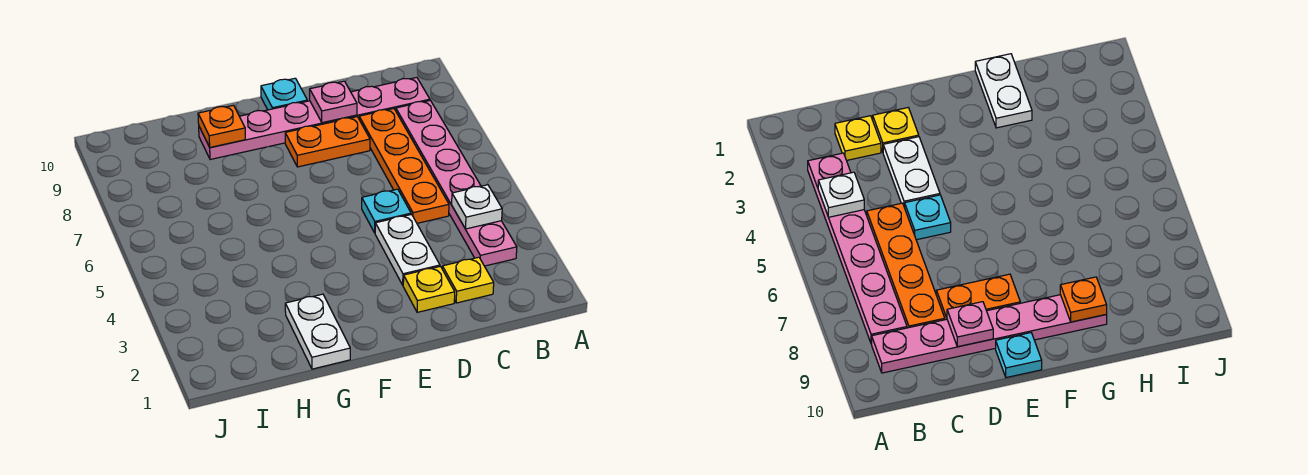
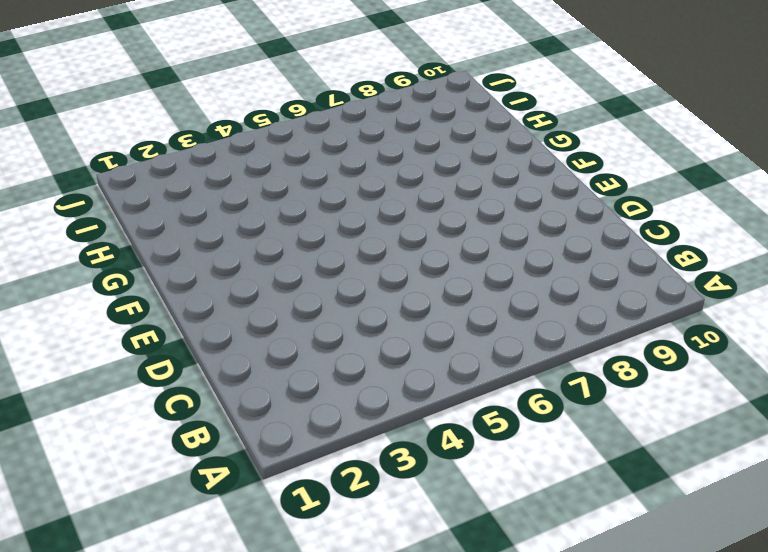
none -> pink 1x6 plate [396,100,517,266]
none -> pink 1x6 plate [199,77,430,160]
none -> yellow 1x1 plate [442,257,494,303]

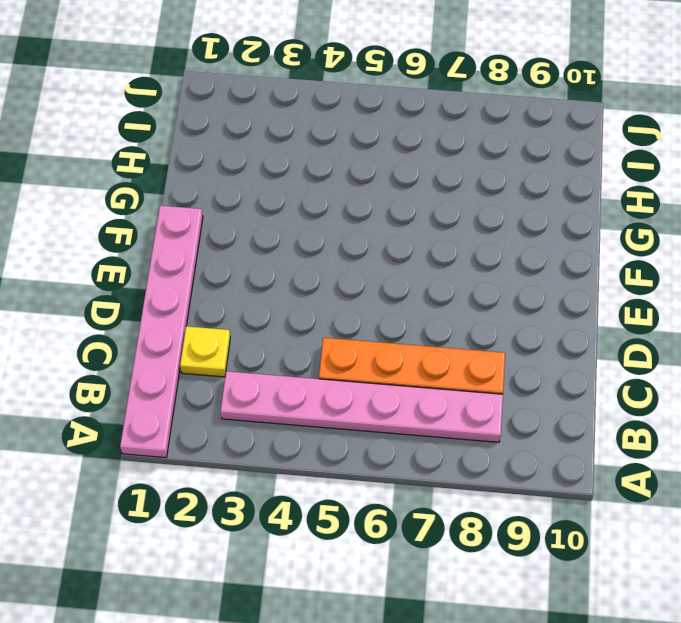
pink 1x6 plate [120,206,203,458] -> pink 1x6 plate moved to [199,77,430,160]
none -> yellow 1x1 plate [403,266,455,312]
none -> white 1x2 plate [375,214,440,285]
none -> cyan 1x1 plate [362,189,411,233]

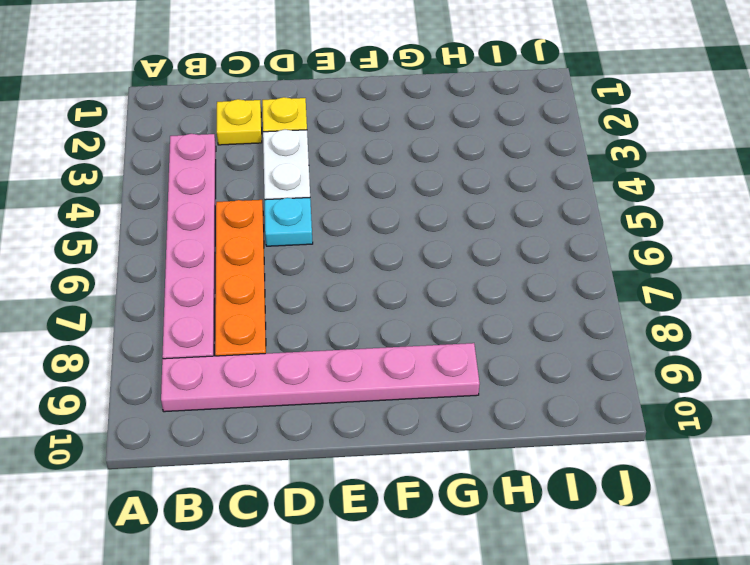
none -> orange 1x2 plate [285,117,370,167]
none -> cyan 1x1 plate [261,78,307,110]
none -> white 1x2 plate [285,294,350,369]

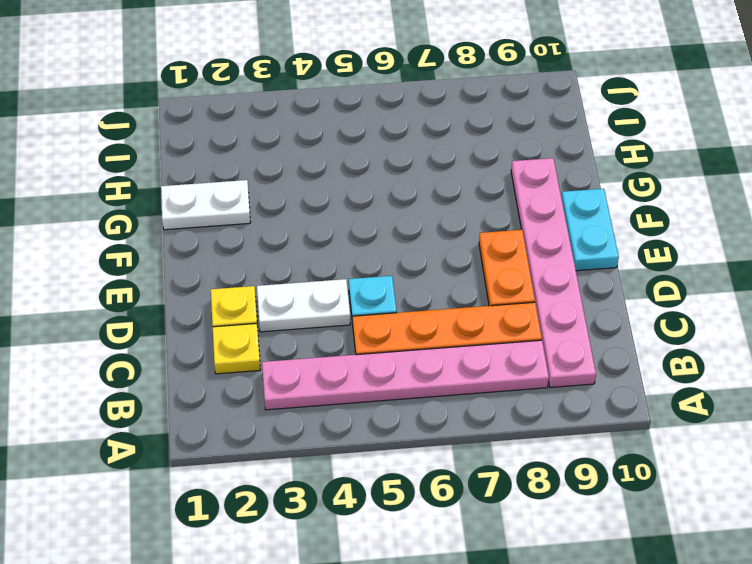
cyan 1x2 plate [562,189,619,271] -> cyan 1x1 plate [261,78,307,110]
none -> white 1x1 plate [452,185,502,229]
none -> pink 1x1 plate [310,81,357,123]
none -> orange 1x1 plate [198,105,245,147]

